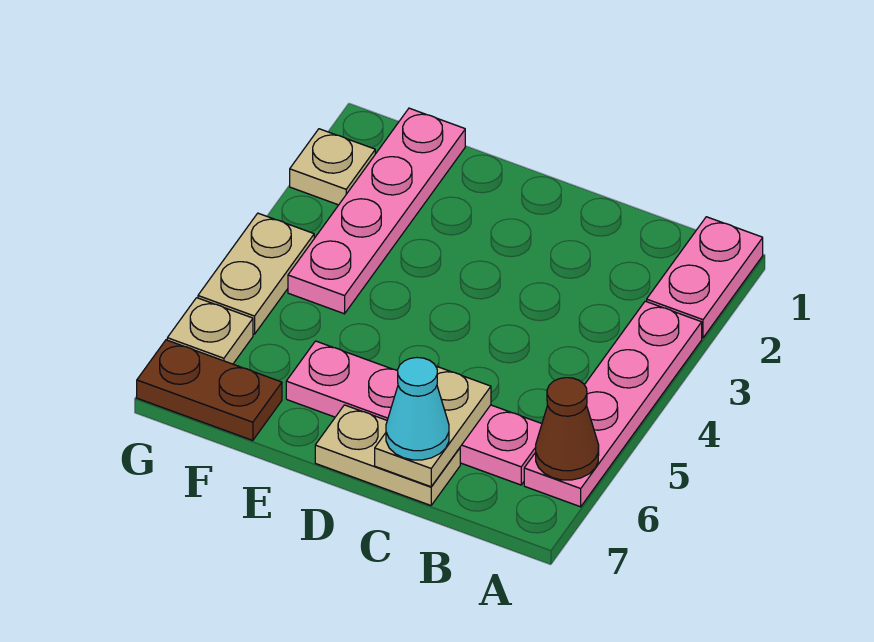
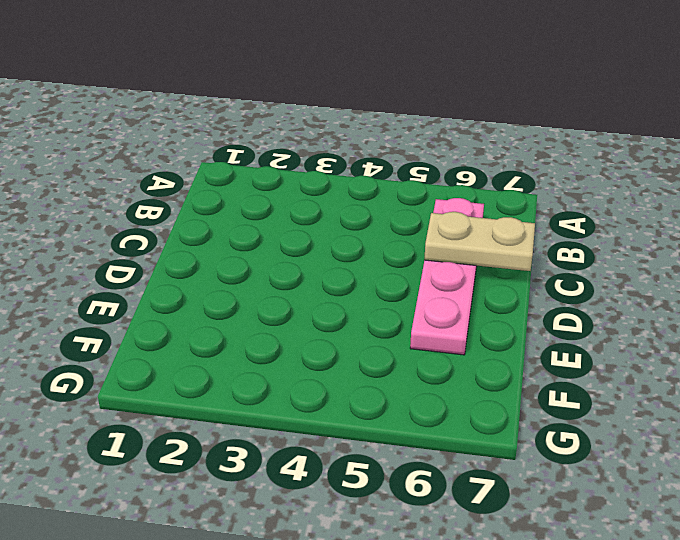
none -> pink 1x2 plate [647,217,763,338]
none -> pink 1x4 plate [524,301,702,507]
none -> tan 1x2 plate [315,405,460,505]

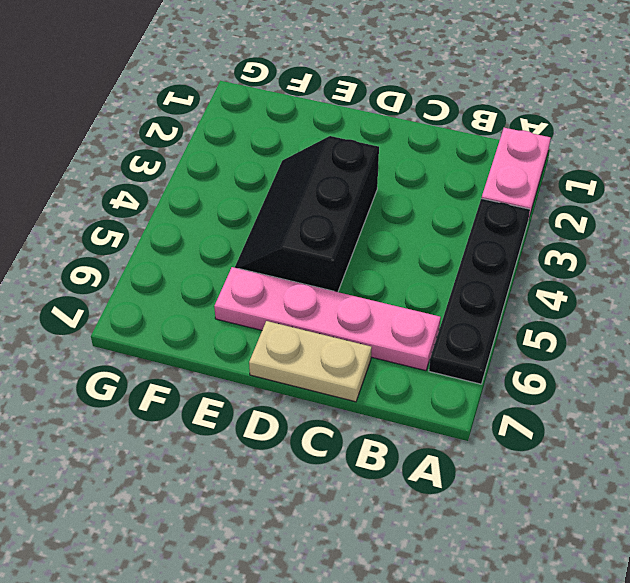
black 1x4 plate [429,198,530,384] -> pink 1x4 plate [524,301,702,507]
black 2x3 slope [235,136,379,292] -> none
none -> pink 1x4 plate [288,108,465,314]
none -> brown 1x2 plate [137,340,282,440]
none -> tan 1x1 plate [290,129,375,205]

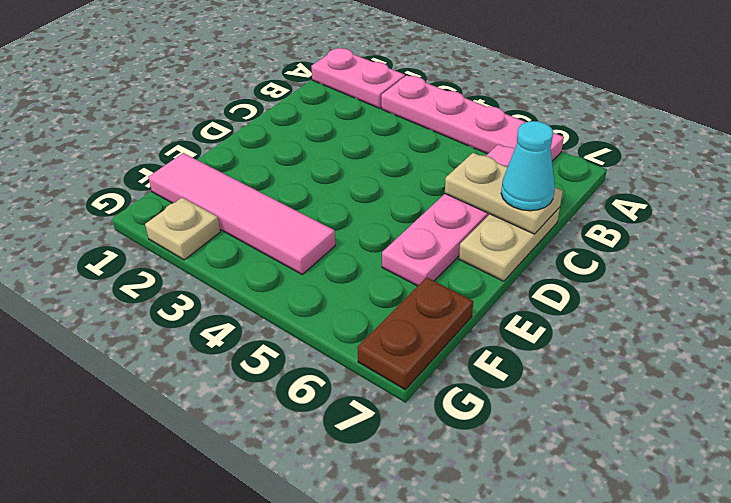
pink 1x4 tile [148,153,335,274] -> pink 1x4 plate [288,108,465,314]
none -> tan 1x2 plate [198,213,314,334]
none -> tan 1x1 plate [167,298,253,364]
none -> brown 1x1 cone [536,378,599,480]

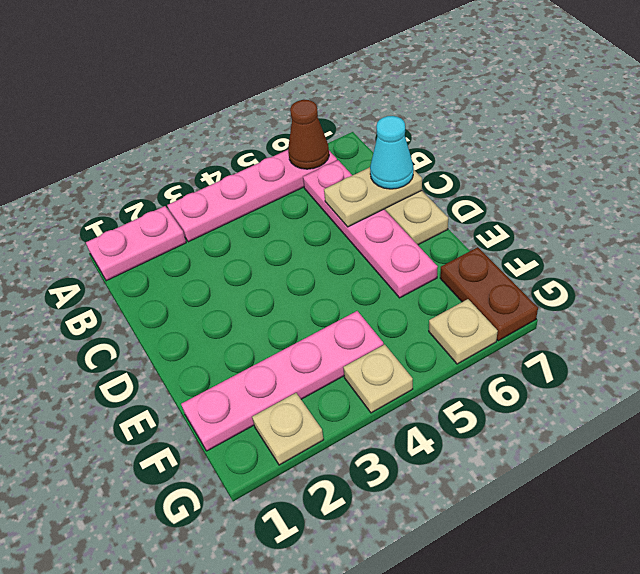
tan 1x1 plate [343,344,413,413] -> tan 1x2 plate [198,213,314,334]

